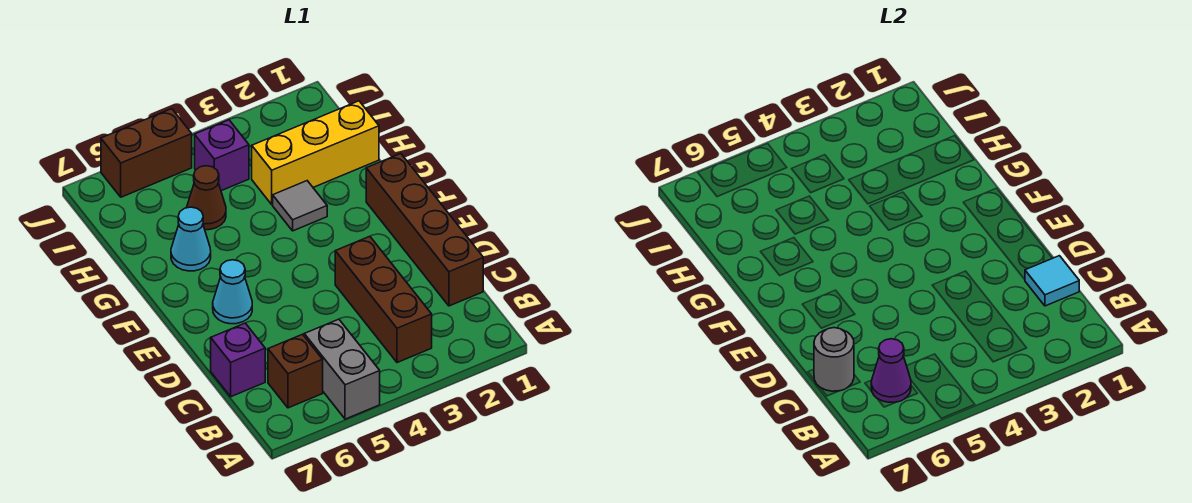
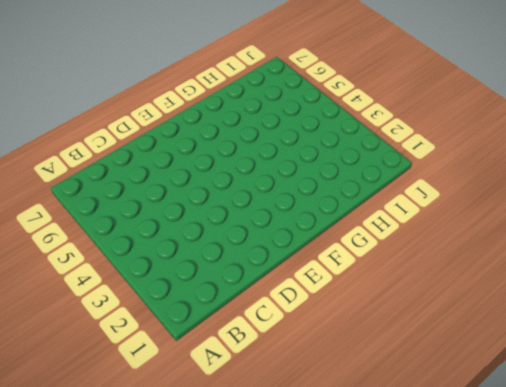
none -> grey 1x2 brick [304,319,380,419]
none -> brown 1x3 brick [335,236,432,363]
none -> brown 1x1 brick [268,334,323,408]

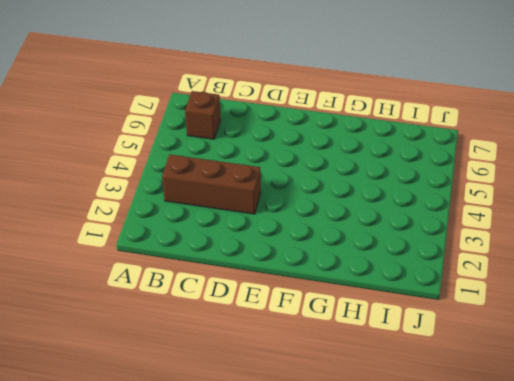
none -> grey 1x2 brick [304,319,380,419]
none -> brown 1x4 brick [366,154,483,306]
none -> purple 1x1 brick [211,323,265,397]

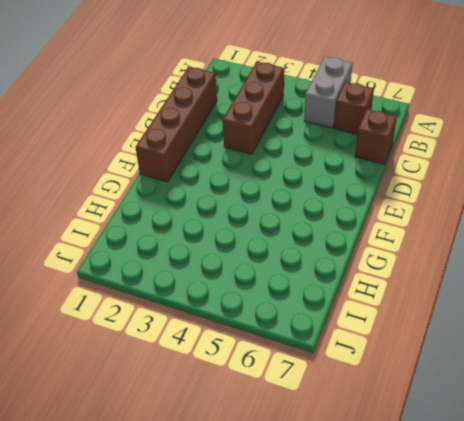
brown 1x1 brick [355,109,397,164] -> purple 1x1 brick [211,323,265,397]
none -> cyan 1x1 cone [213,260,252,324]
none -> grey 1x1 tile [273,181,327,231]
none -> cyan 1x1 cone [171,207,211,271]

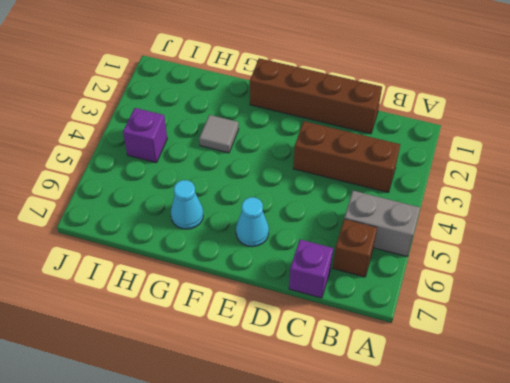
none -> yellow 1x3 brick [252,101,379,204]
none -> brown 1x1 cone [187,166,226,230]
none -> brown 1x2 brick [101,109,192,197]

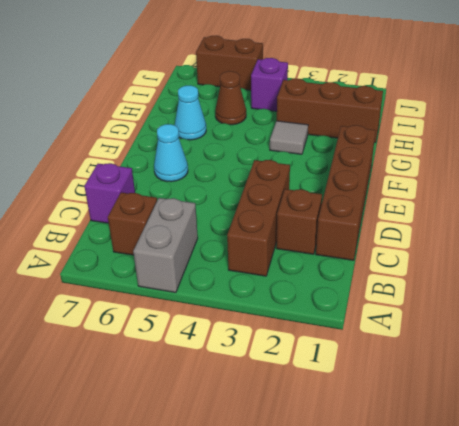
brown 1x1 brick [276,189,322,254] -> none
brown 1x3 brick [277,79,383,143] -> yellow 1x3 brick [252,101,379,204]
none -> purple 1x1 cone [871,339,911,402]
none -> cyan 1x1 tile [1025,256,1079,306]
none -> grey 1x1 round brick [814,328,854,391]

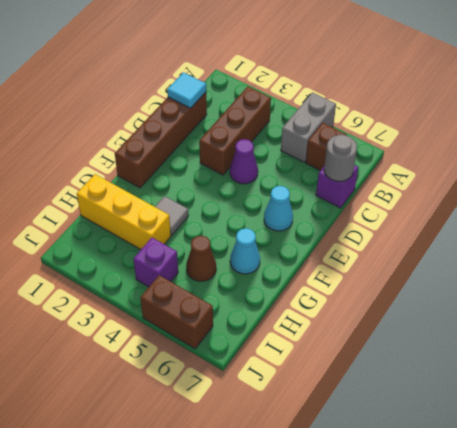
purple 1x1 cone [230,139,258,184] -> purple 1x1 cone moved to [871,339,911,402]

